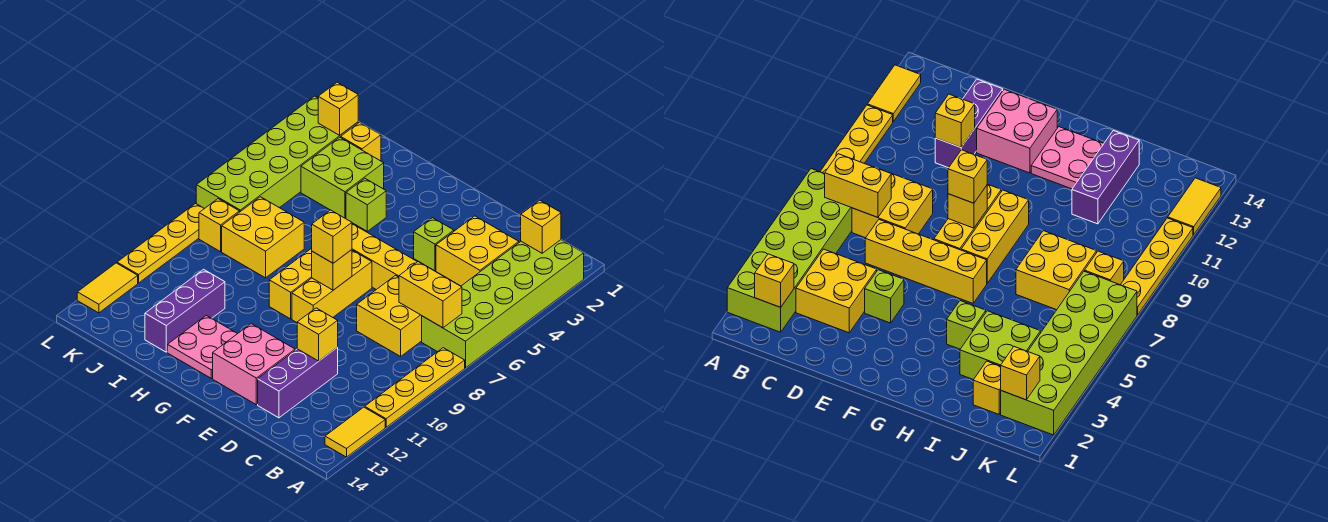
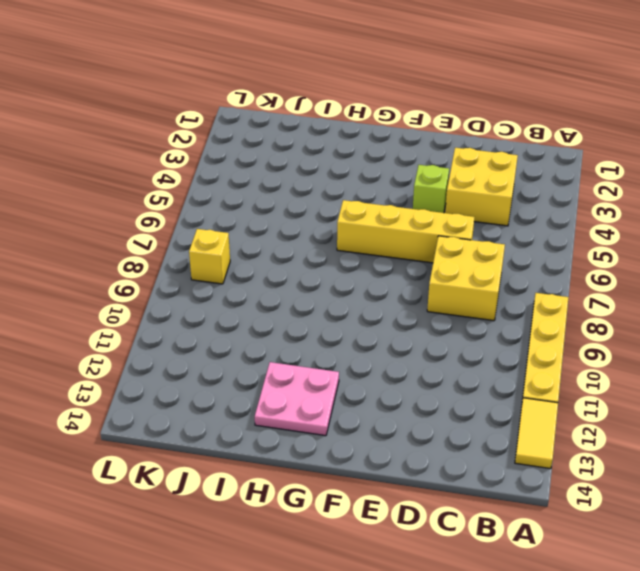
none -> lime 2x6 brick [422,240,584,368]
none -> purple 1x3 brick [258,348,338,418]
none -> pink 2x2 brick [213,324,295,405]

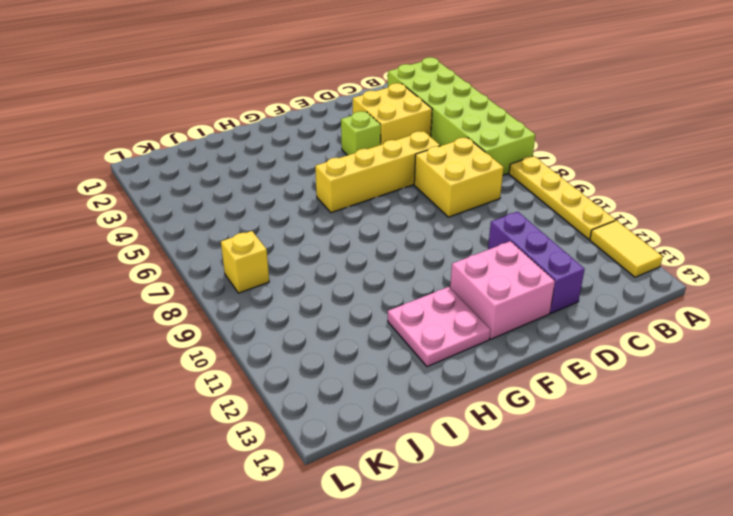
none -> yellow 1x3 brick [292,250,372,322]
none -> yellow 1x3 brick [269,248,312,319]
none -> lime 1x1 brick [346,179,386,231]

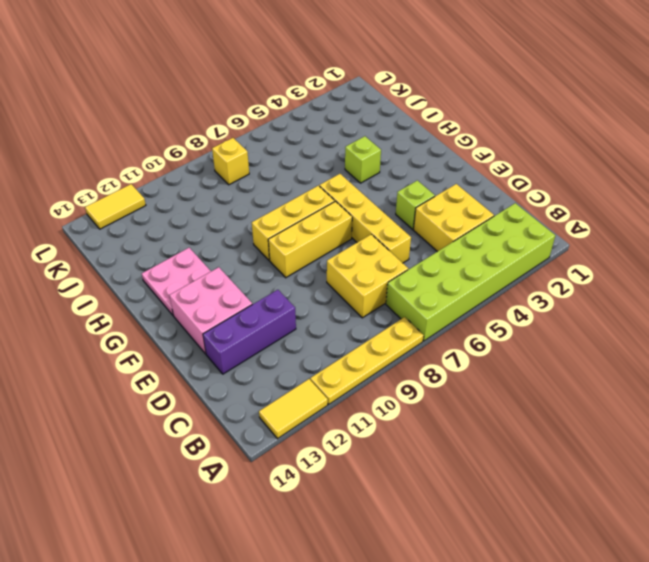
none -> lime 2x2 brick [301,137,384,218]
none -> yellow 2x2 brick [222,197,304,278]
none -> purple 1x3 brick [145,269,225,352]

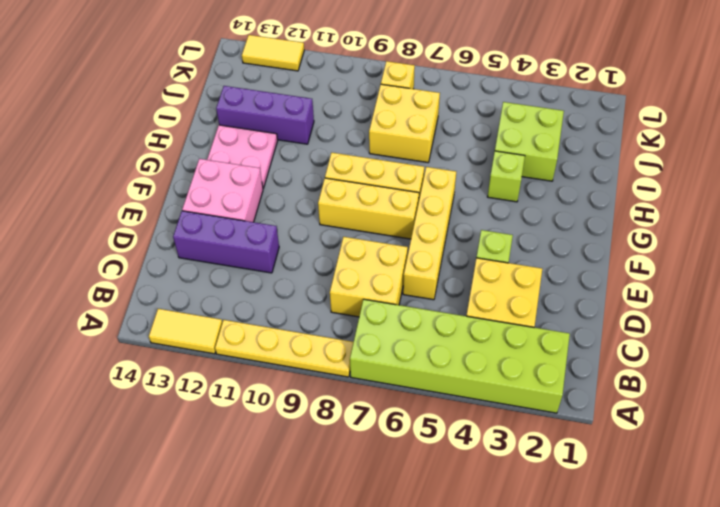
none -> yellow 1x1 brick [341,122,381,161]
none -> lime 2x6 brick [196,96,358,212]
none -> yellow 1x4 plate [117,204,204,283]

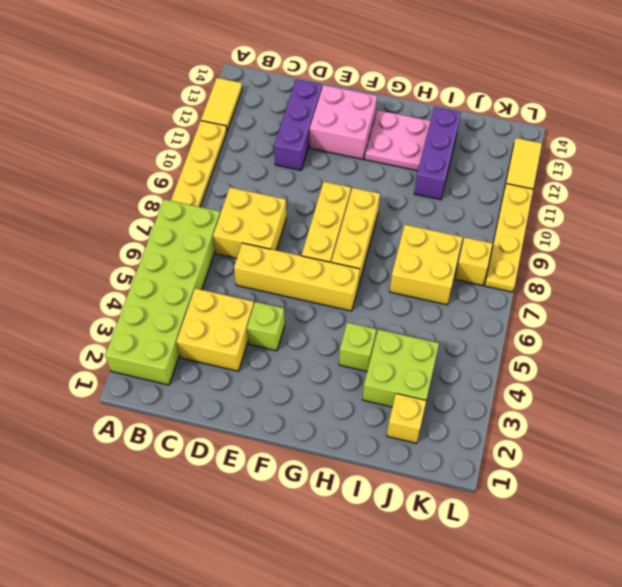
none -> lime 2x6 brick [196,96,358,212]
none -> yellow 1x1 brick [521,200,561,253]
none -> yellow 1x2 brick [399,262,462,328]

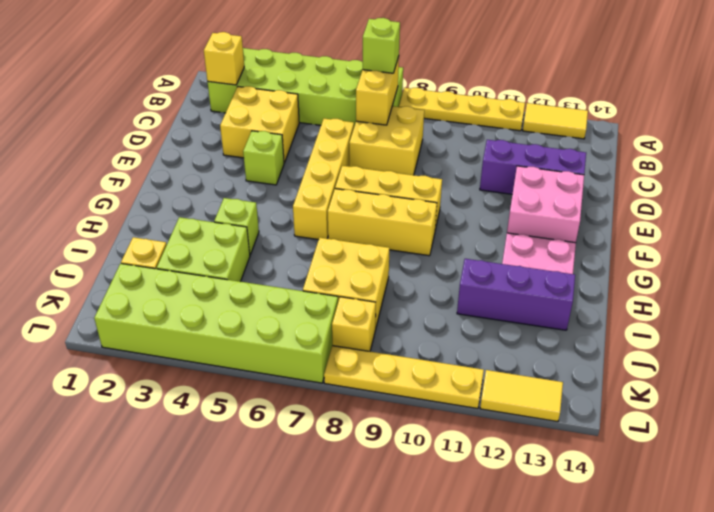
lime 1x1 brick [363,18,400,73] -> none
none -> yellow 1x1 brick [297,308,338,361]
none -> yellow 1x1 brick [312,250,352,290]
none -> yellow 1x1 brick [318,82,358,135]

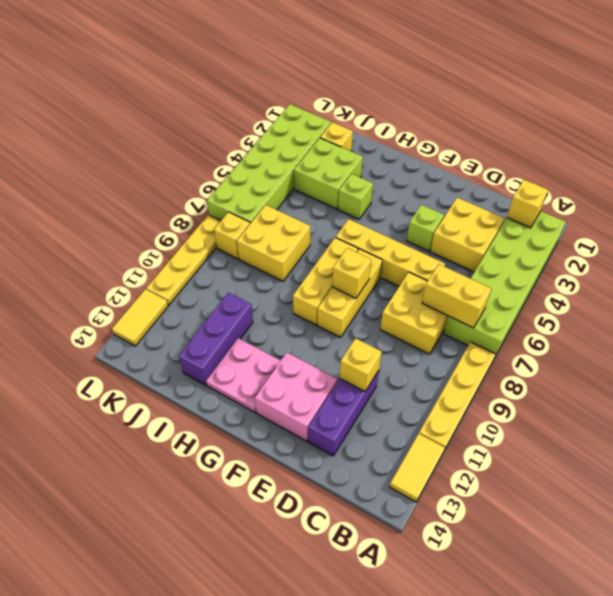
none -> yellow 1x1 brick [318,82,358,135]
none -> yellow 1x1 brick [312,210,352,263]

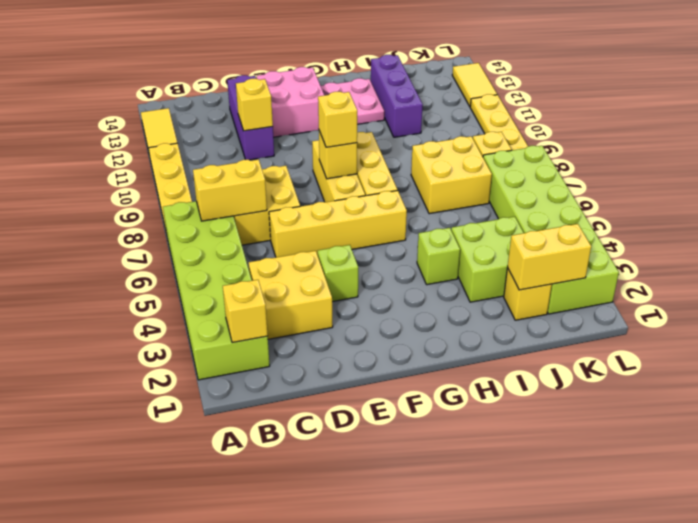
yellow 1x2 brick [508,224,591,290] -> yellow 1x1 brick [318,82,358,135]

